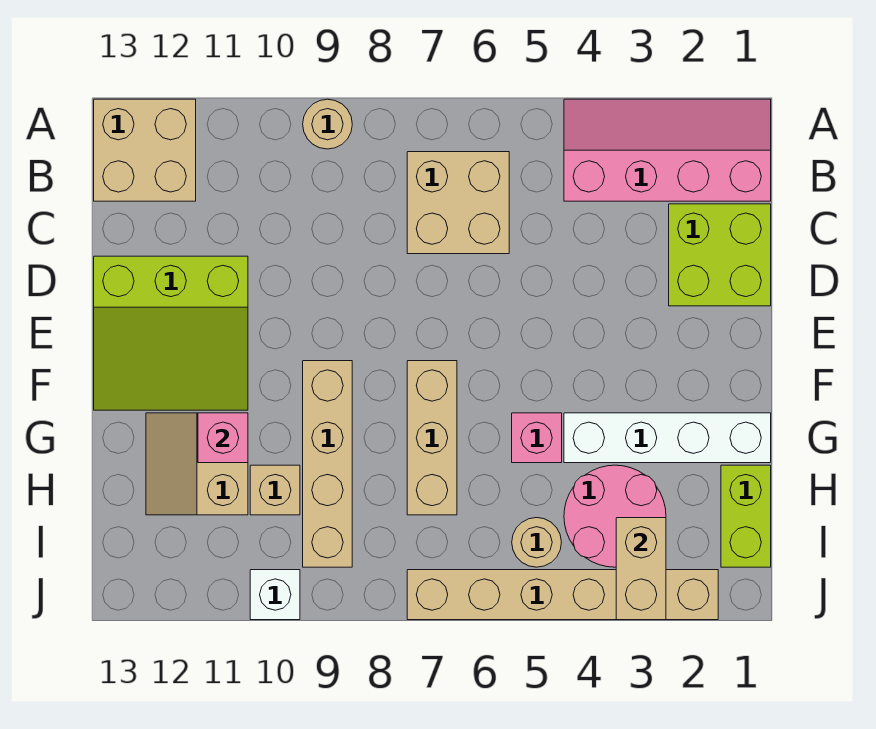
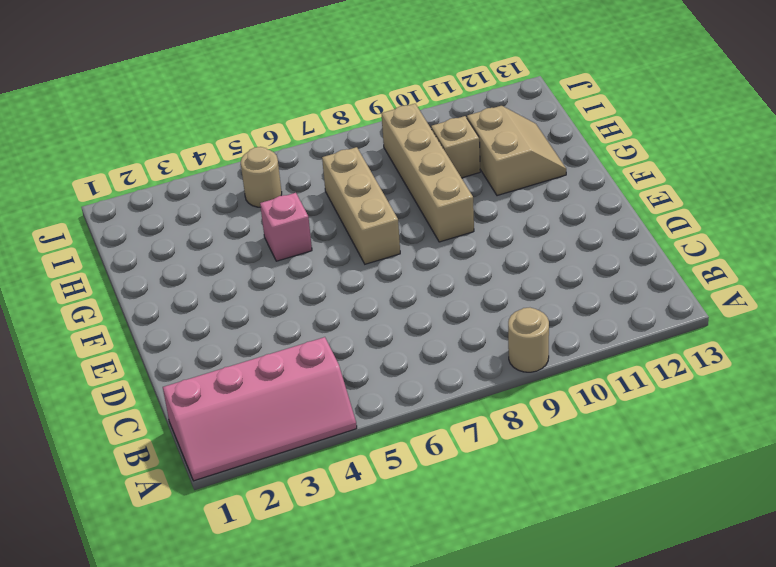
none -> tan 2x2 brick [94,99,196,201]
none -> tan 2x2 brick [407,152,509,254]
none -> lime 2x2 brick [669,204,771,306]

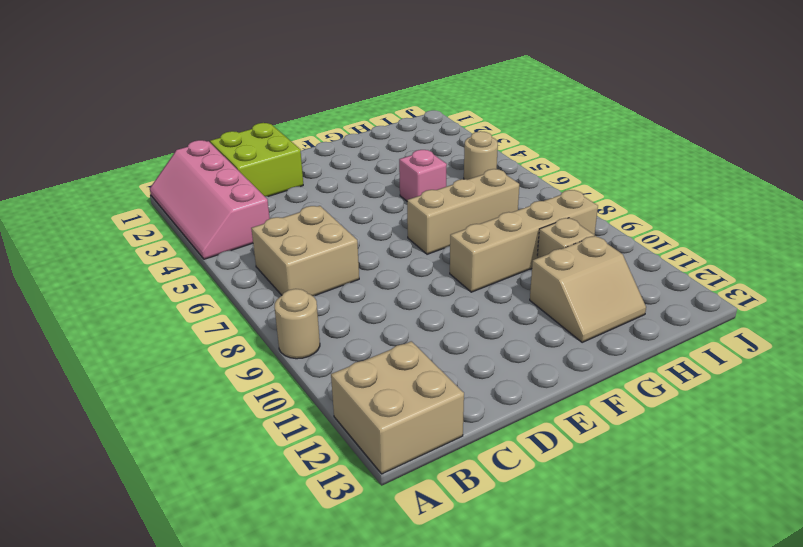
none -> lime 3x3 slope [94,256,248,410]
none -> white 1x4 brick [564,413,771,463]
none -> lime 1x2 brick [721,465,771,567]

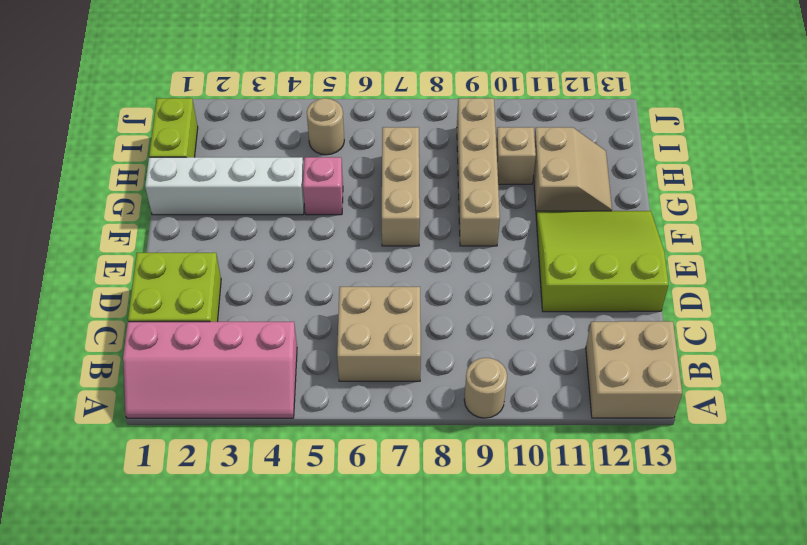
none -> pink 2x2 round brick [564,465,666,567]
none -> tan 1x6 brick [407,570,718,620]
none -> white 1x1 brick [250,570,300,620]

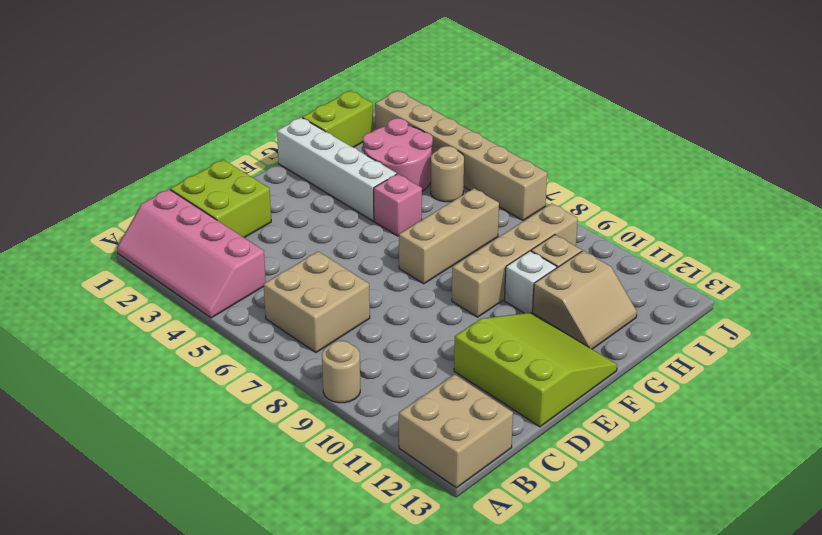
white 1x1 brick [505,251,557,313] -> white 1x1 brick moved to [250,570,300,620]
none -> pink 1x1 brick [198,413,248,463]
none -> tan 1x2 brick [616,518,666,620]

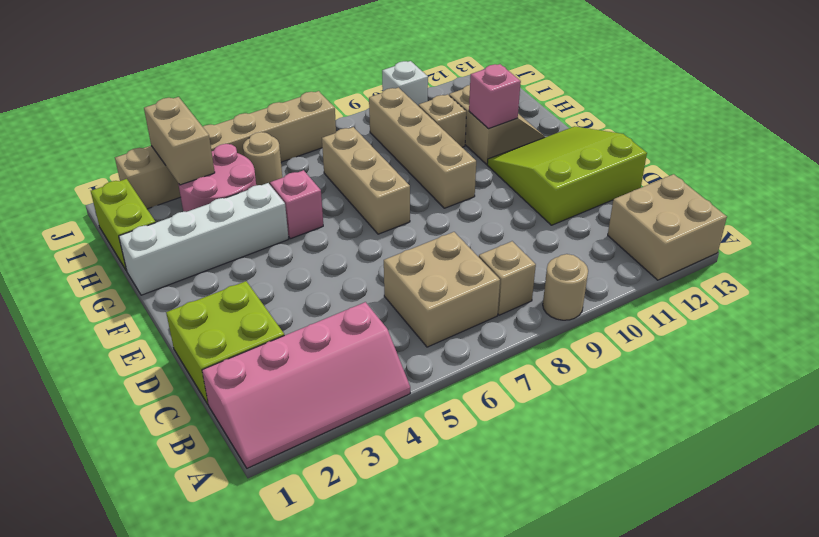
tan 1x1 brick [479,241,536,315] -> none

